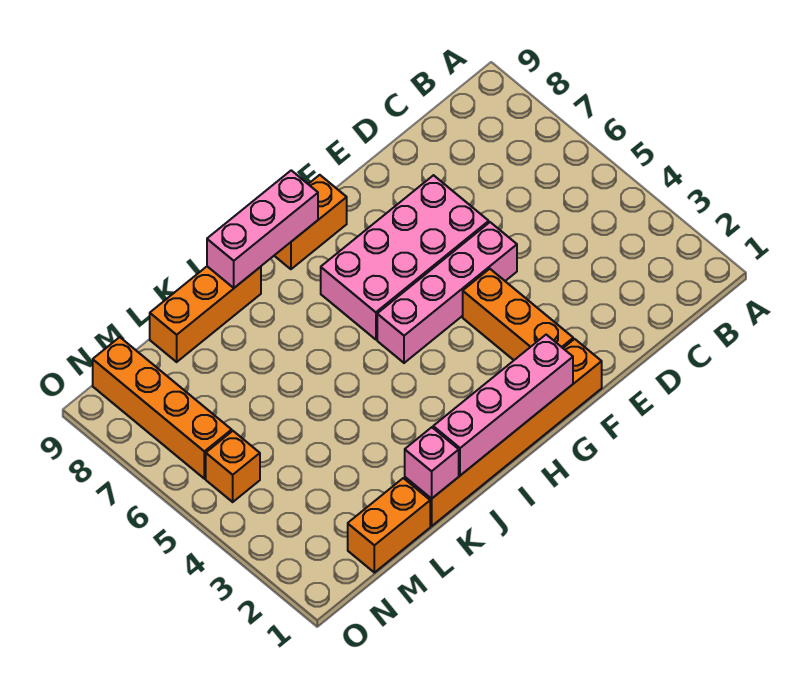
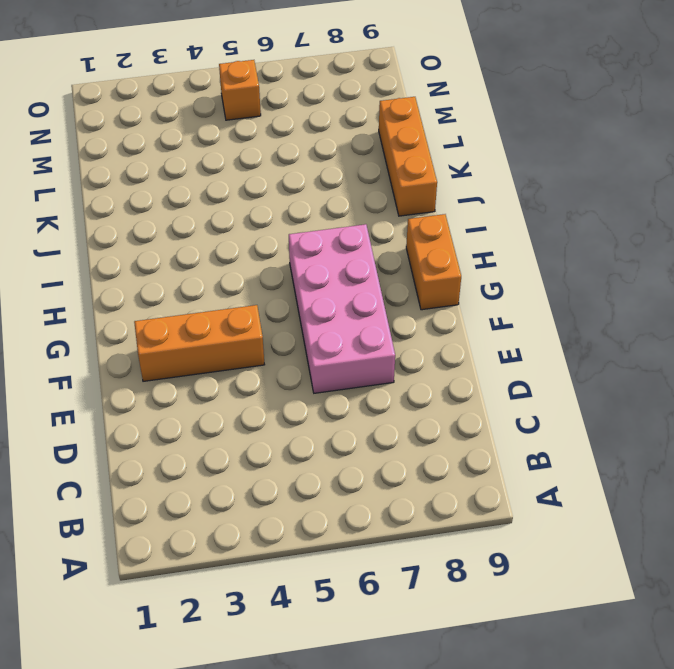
none -> pink 1x4 brick [377,222,517,363]
none -> orange 1x6 brick [405,339,602,526]
none -> orange 1x2 brick [348,478,430,573]

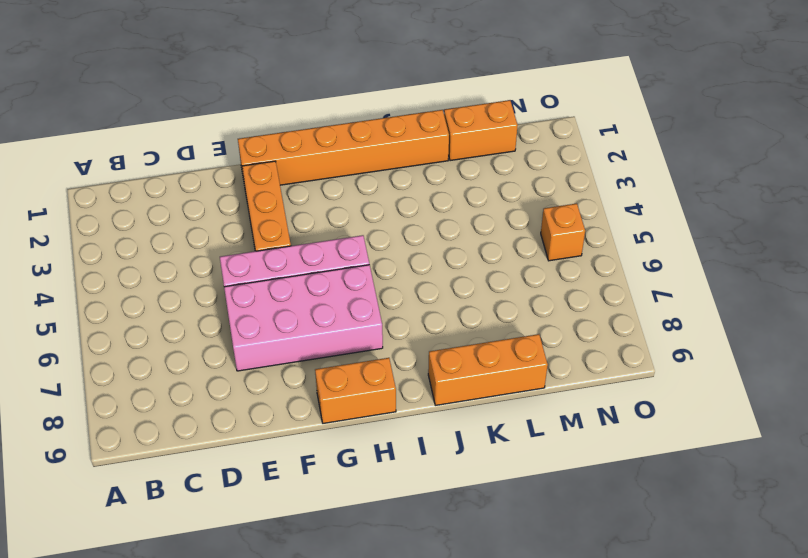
none -> orange 1x4 brick [93,337,232,479]
none -> pink 1x4 brick [433,335,573,475]
none -> pink 1x3 brick [207,170,318,288]

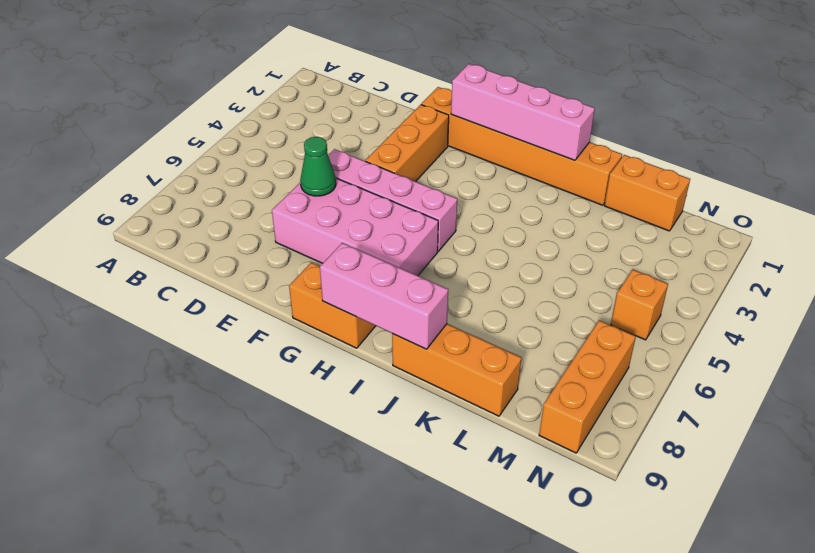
green 1x1 cone [300,137,336,196] -> none
orange 1x3 brick [539,320,636,453] -> orange 1x4 brick [93,337,232,479]
none -> pink 1x1 brick [405,427,459,499]

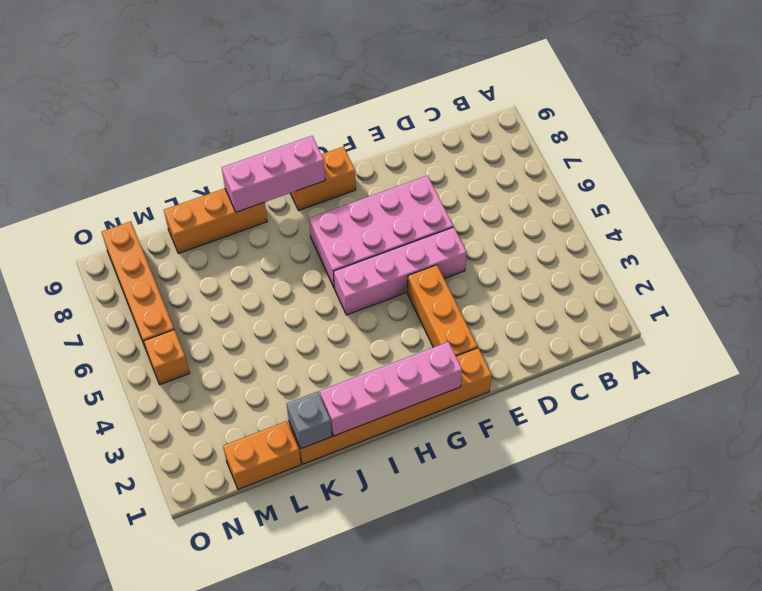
grey 1x1 brick [287,392,332,449] -> pink 1x1 brick [405,427,459,499]

